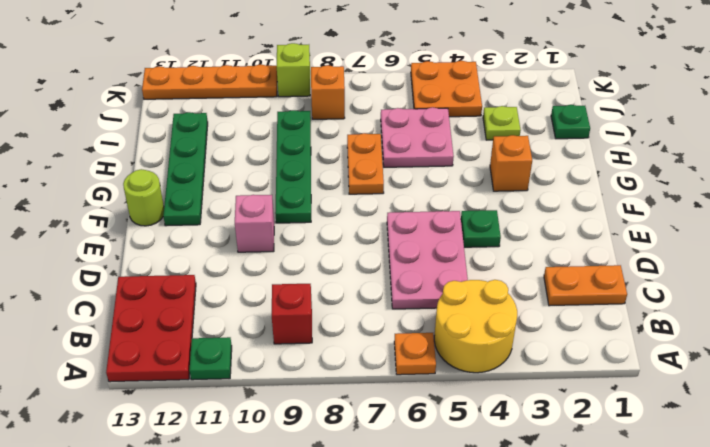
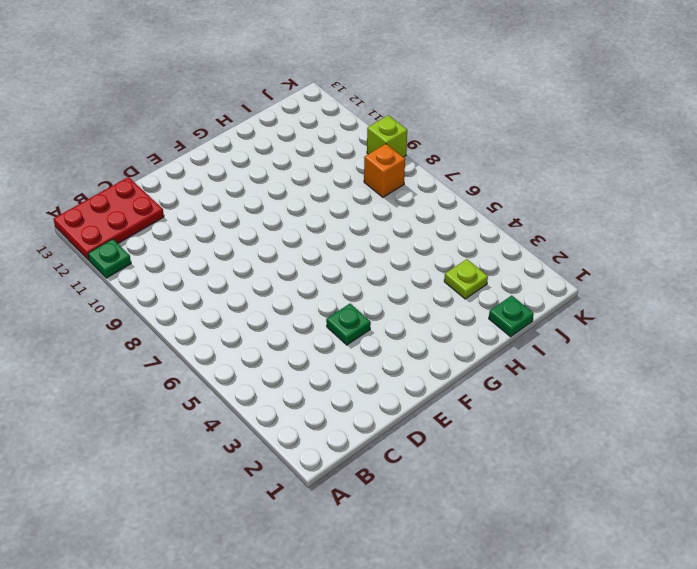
none -> yellow 2x2 round brick [434,280,517,373]
none -> orange 1x1 plate [394,333,436,375]
none -> red 1x1 brick [272,284,312,344]

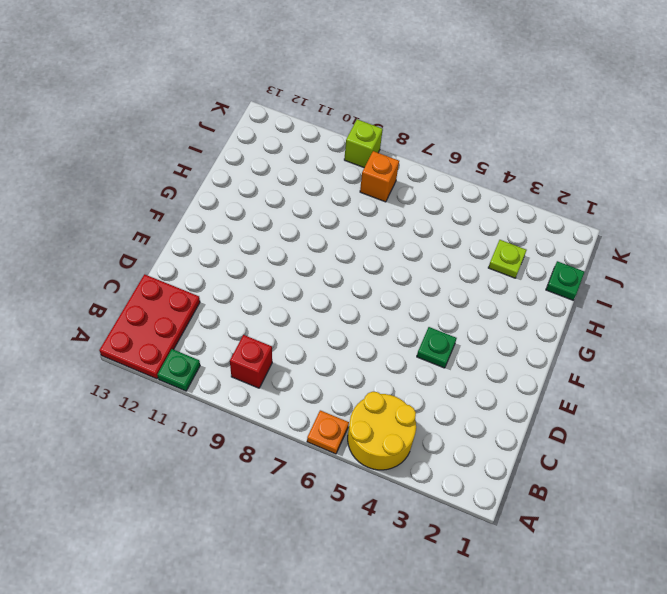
none -> orange 1x2 plate [544,265,627,306]
none -> pink 2x3 plate [387,211,468,309]
none -> pink 1x1 brick [235,195,274,252]

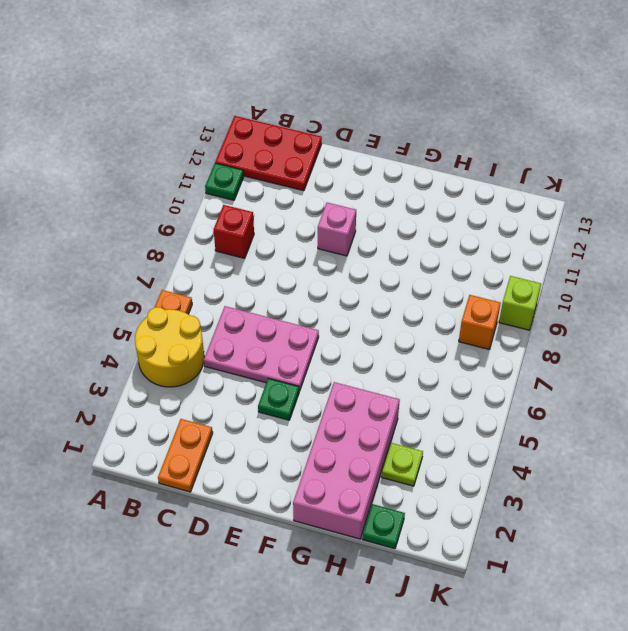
pink 2x4 brick [293,382,400,539] -> orange 1x1 brick [490,135,532,191]
none -> green 1x4 plate [275,110,311,223]
none -> green 1x4 plate [163,112,208,226]
none -> lime 1x1 round brick [123,169,164,226]

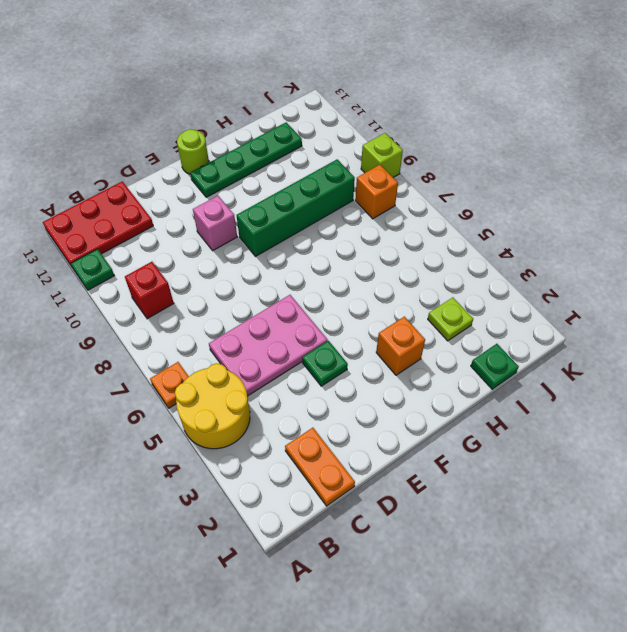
green 1x4 brick [236,159,355,257] -> green 1x4 plate [275,110,311,223]
none -> orange 1x2 plate [347,133,384,194]
none -> pink 2x2 plate [381,107,454,167]
none -> orange 2x2 plate [411,61,482,117]

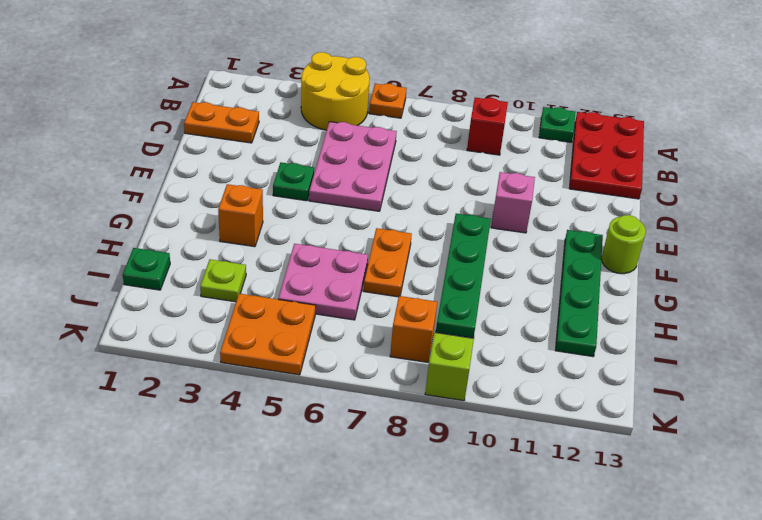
none -> orange 1x4 plate [142,64,277,99]

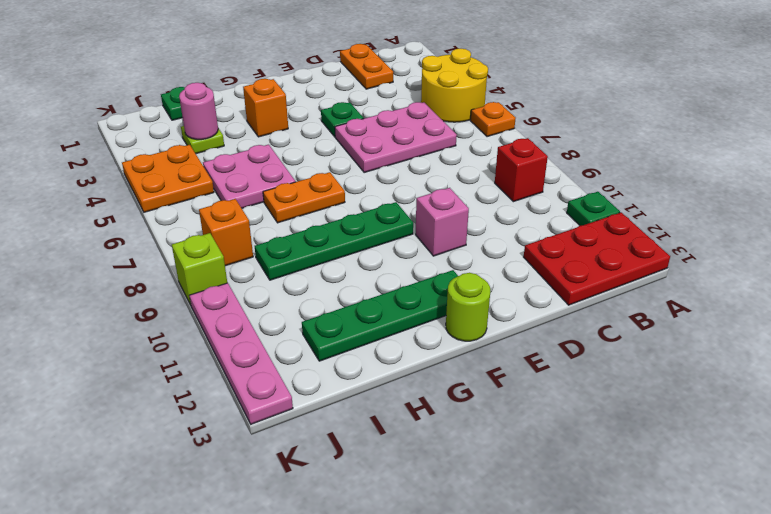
pink 1x1 round brick [179,83,218,140] -> none
pink 1x4 plate [189,283,293,424] -> orange 1x4 plate [142,64,277,99]

